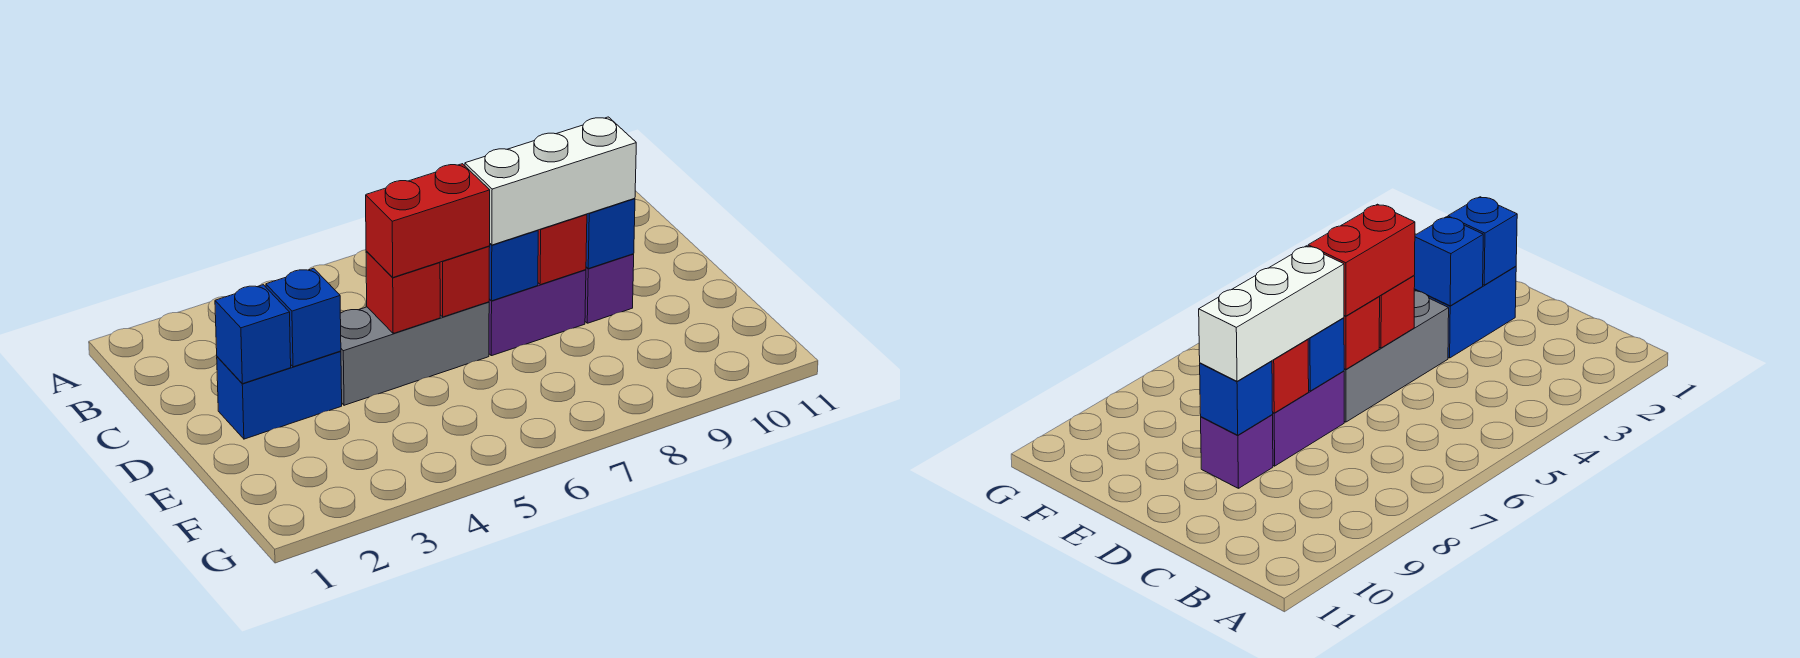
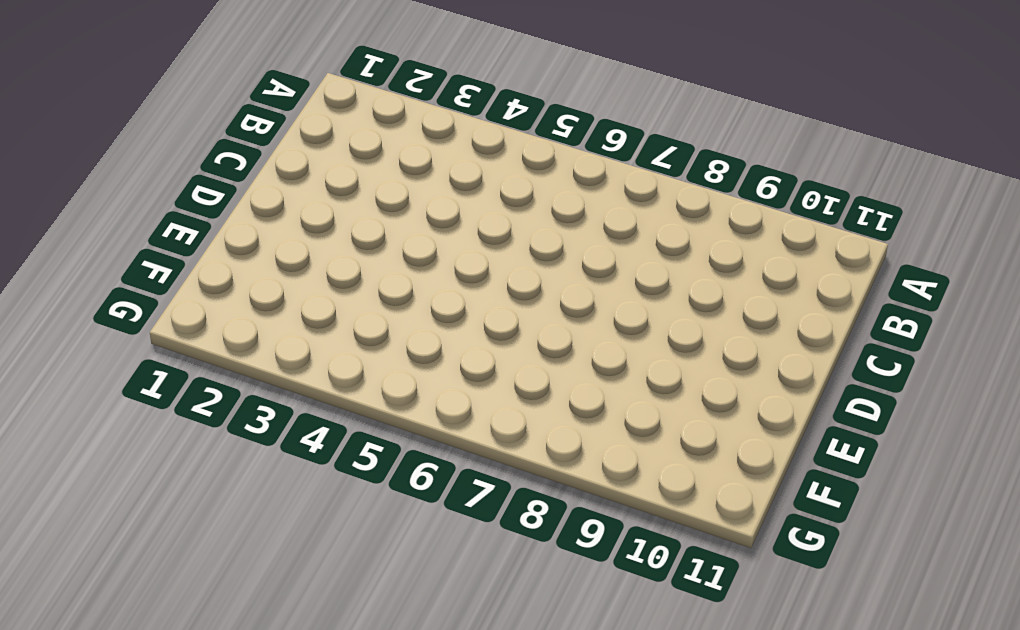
none -> blue 1x2 brick [217,351,342,439]
none -> grey 1x3 brick [340,302,489,405]
none -> purple 1x2 brick [489,270,586,356]

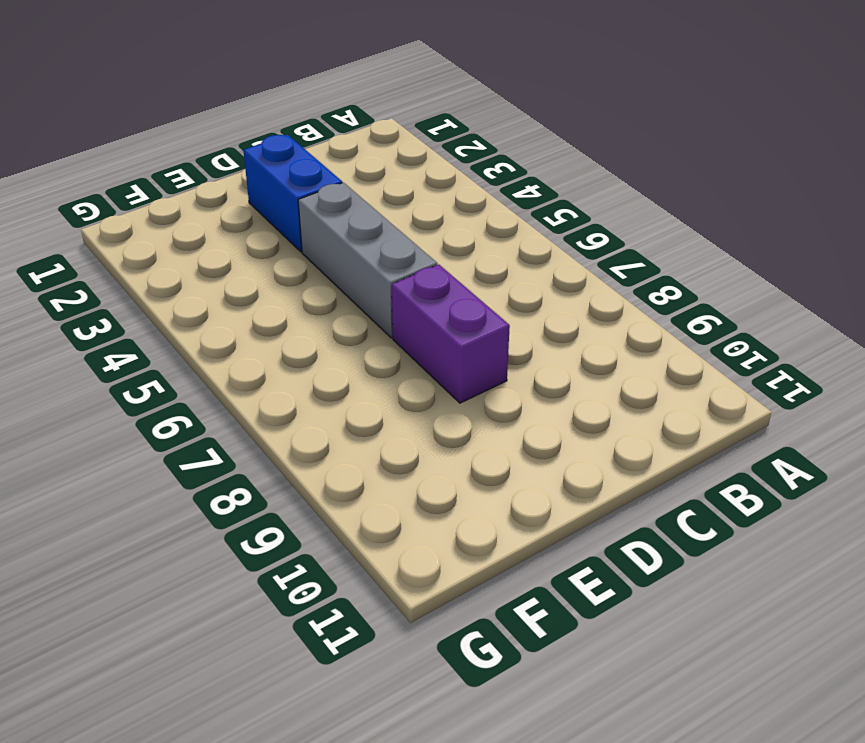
none -> purple 1x1 brick [585,254,634,323]
none -> blue 1x1 brick [215,285,291,384]
none -> blue 1x1 brick [266,268,341,367]

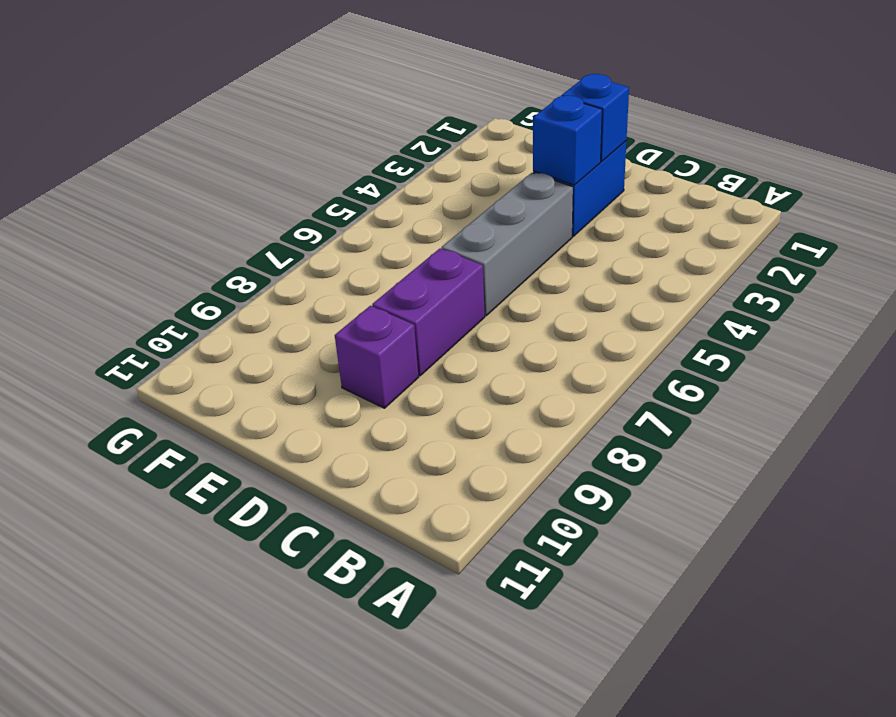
none -> red 1x1 brick [366,251,440,333]
none -> red 1x1 brick [440,246,490,317]
none -> blue 1x1 brick [489,230,538,301]

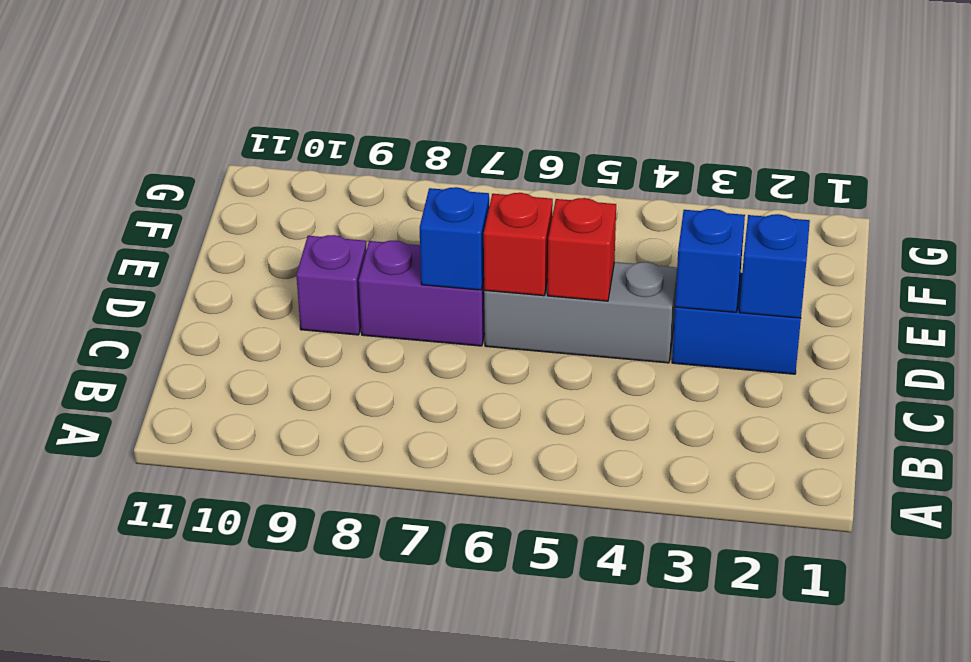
none -> red 1x1 brick [538,214,587,285]
none -> blue 1x1 brick [586,198,635,269]
none -> red 1x2 brick [366,164,490,277]

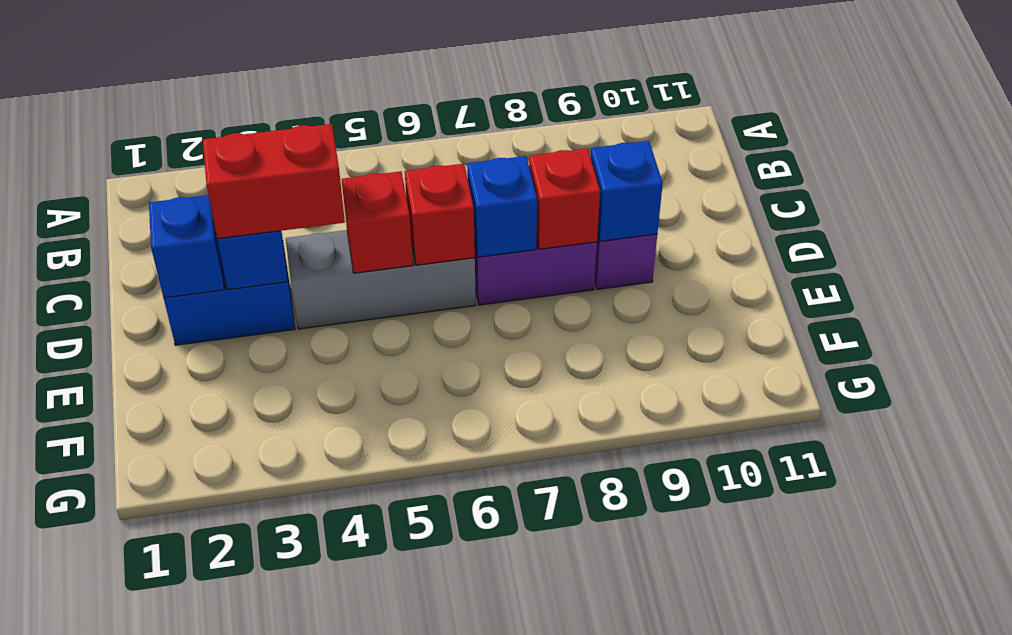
red 1x2 brick [203,124,345,239] -> red 1x2 brick moved to [366,164,490,277]
none -> white 1x3 brick [465,117,636,245]

